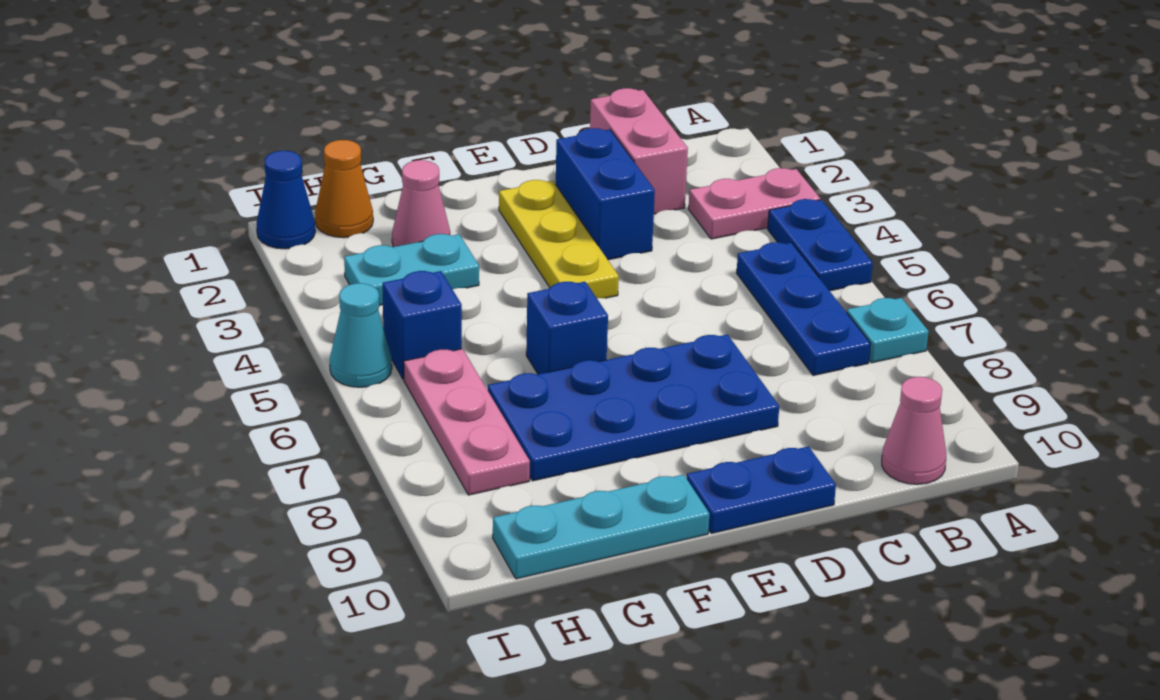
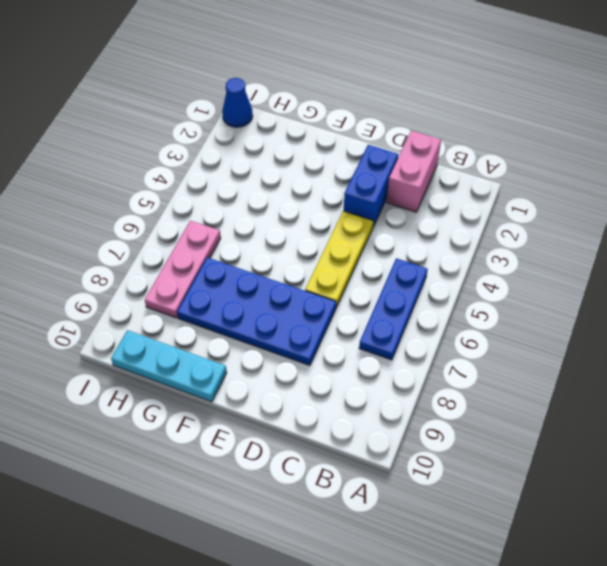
yellow 1x3 plate [305,211,373,307] -> yellow 1x3 plate moved to [499,180,619,298]
none -> pink 1x2 plate [688,168,820,239]
none -> blue 1x2 plate [768,199,873,291]
none -> cyan 1x1 plate [847,298,929,363]

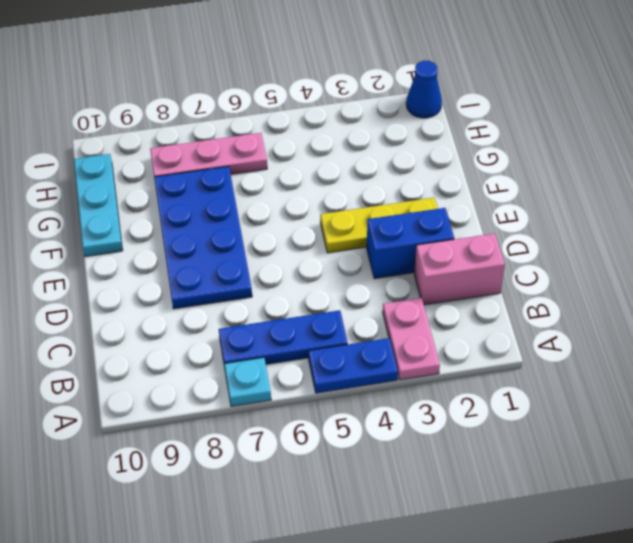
none -> pink 1x1 cone [882,377,946,484]
none -> blue 1x2 plate [687,446,836,533]
none -> blue 1x1 brick [526,282,608,374]

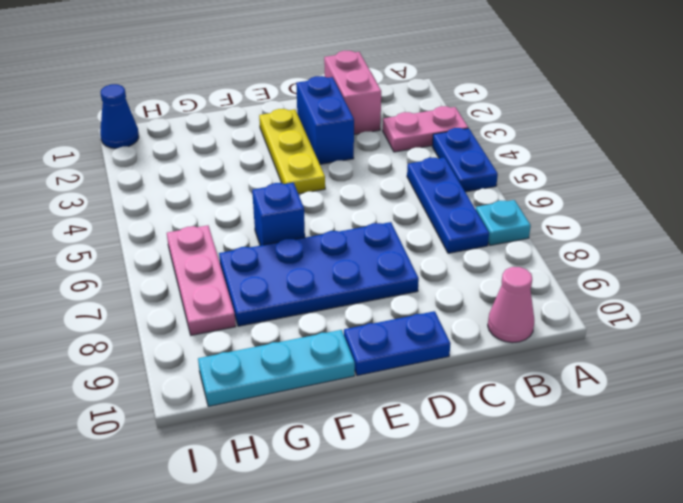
none -> pink 1x1 cone [392,160,450,247]
none -> cyan 1x2 plate [344,234,479,305]
none -> orange 1x1 cone [315,140,373,238]

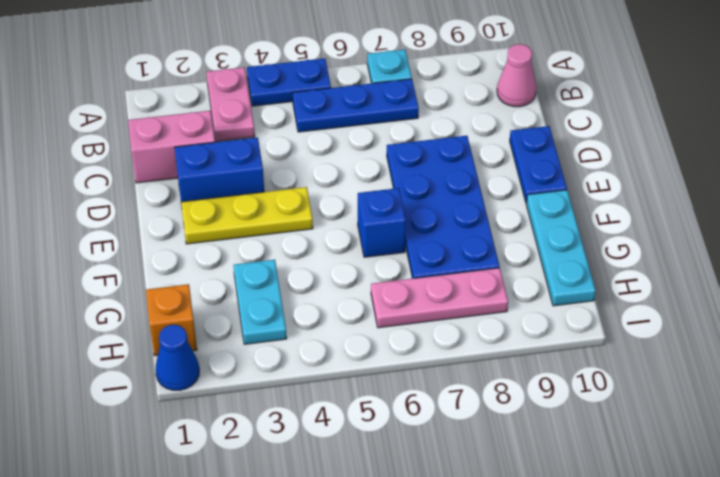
orange 1x1 brick [146,284,197,356] -> orange 1x1 cone [315,140,373,238]
none -> pink 1x1 cone [392,160,450,247]
none -> blue 1x1 brick [383,271,462,380]
none -> cyan 1x1 cone [330,283,392,387]

